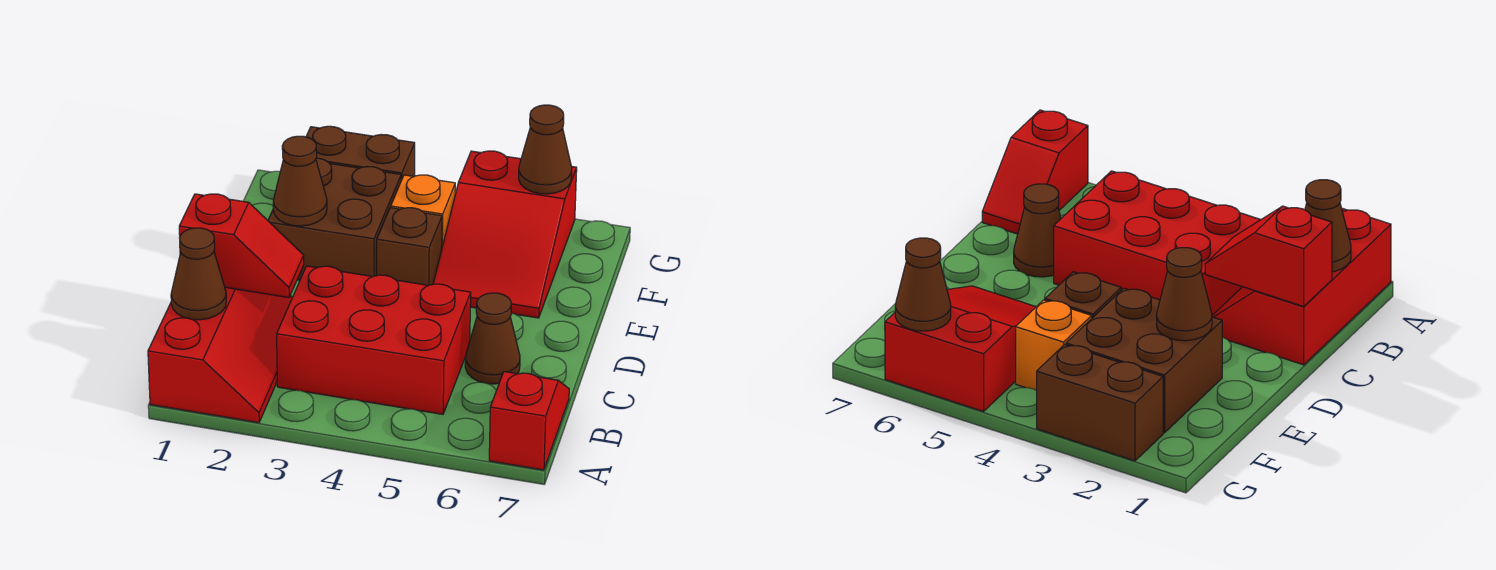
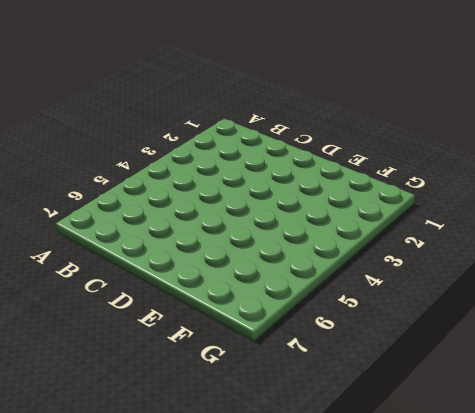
none -> red 2x3 slope [148,287,292,423]
none -> red 1x2 slope [489,372,569,470]
none -> red 2x3 brick [277,266,471,414]

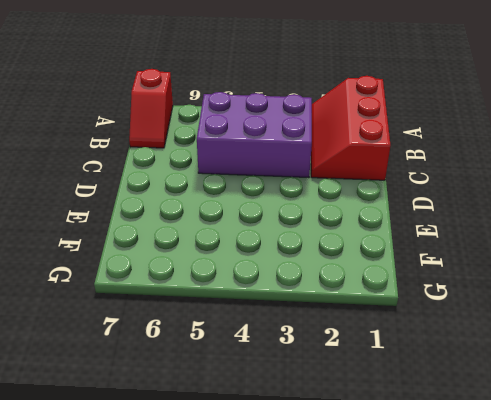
purple 2x3 brick [197,92,312,178] -> red 2x3 brick [277,266,471,414]
none -> brown 1x1 cone [465,293,520,384]
none -> brown 2x2 brick [268,158,401,280]
none -> brown 1x1 brick [377,208,442,285]

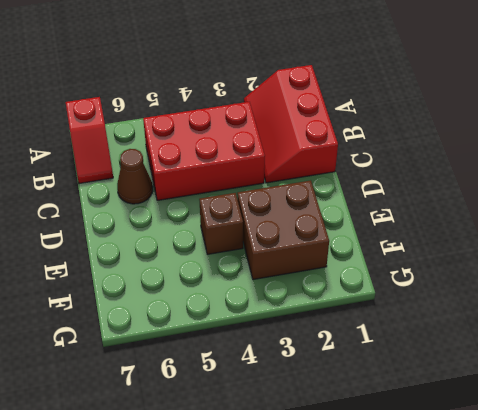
none -> red 2x3 slope [433,151,577,318]
none -> orange 1x1 brick [391,175,455,246]
none -> brown 1x2 brick [306,126,415,180]

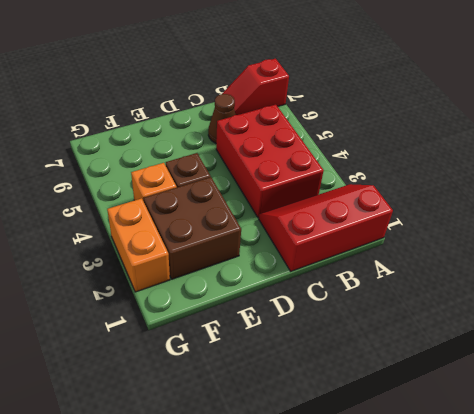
orange 1x2 brick [107,198,170,292] -> brown 1x2 brick [306,126,415,180]
none -> red 2x3 slope [433,151,577,318]
none -> brown 1x1 cone [171,228,226,320]
none -> red 1x2 slope [179,194,304,298]

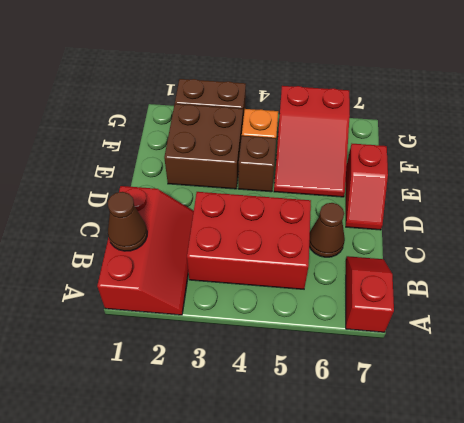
red 1x2 slope [346,144,388,230] -> red 1x2 slope turned to [179,194,304,298]
none -> brown 1x1 cone [273,136,327,226]
none -> brown 1x1 cone [519,105,572,194]

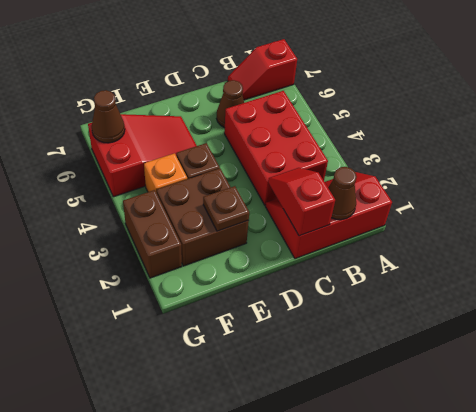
brown 1x1 plate [203,186,249,231] -> brown 1x1 cone [273,136,327,226]

